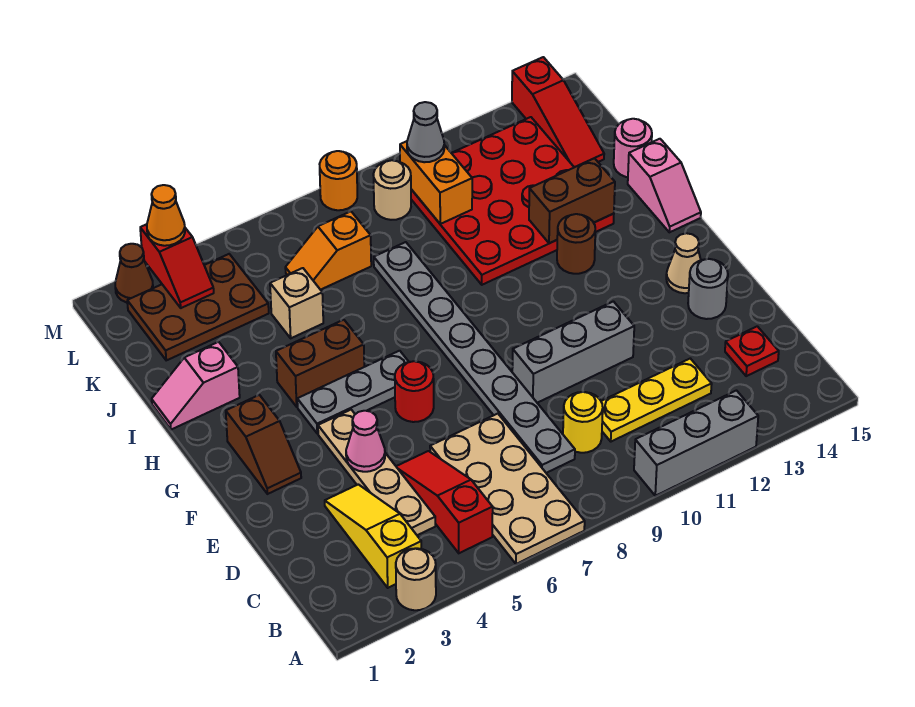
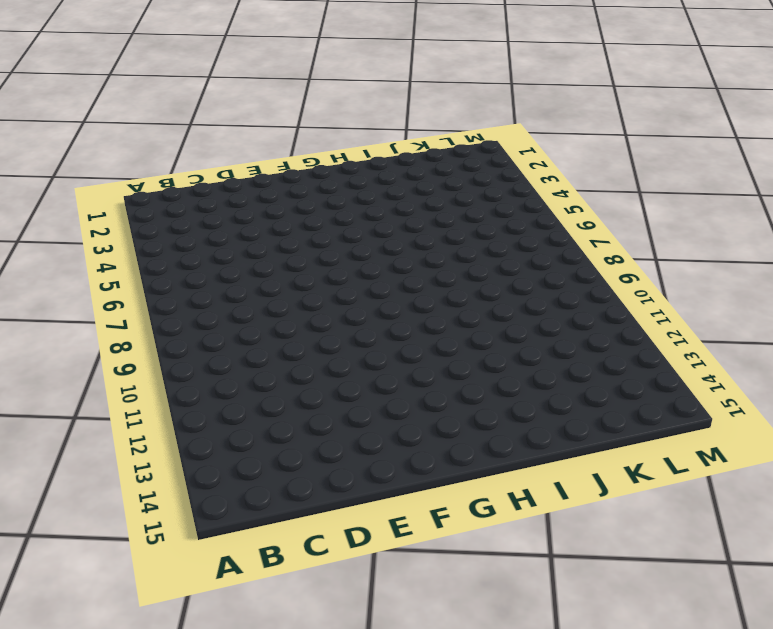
none -> tan 1x1 round brick [396,548,436,610]
none -> tan 2x4 plate [430,414,585,564]
none -> grey 1x3 brick [634,391,758,496]
none -> yellow 1x3 slope [325,484,421,588]

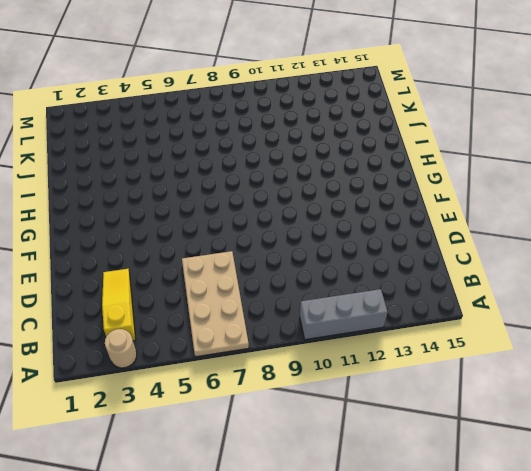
none -> red 1x3 slope [396,451,493,553]
none -> tan 1x4 plate [318,410,435,535]
none -> grey 1x8 plate [374,242,575,473]
none -> yellow 1x1 round brick [563,392,603,453]

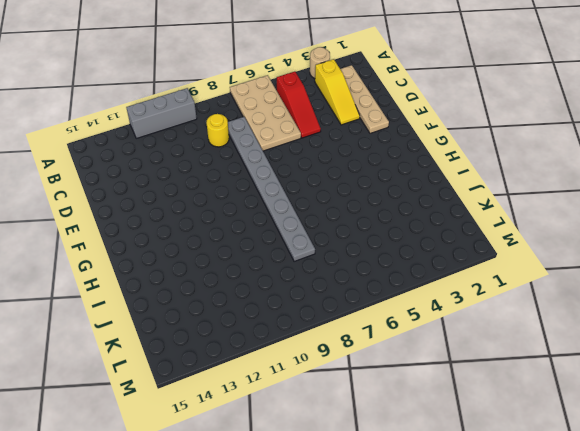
tan 1x4 plate [340,65,389,133] -> tan 1x4 plate moved to [318,410,435,535]
none -> yellow 1x3 plate [601,359,712,442]
none -> red 1x1 plate [725,326,779,376]
none -> grey 1x3 brick [512,301,634,403]
none -> grey 1x1 round brick [688,259,728,319]

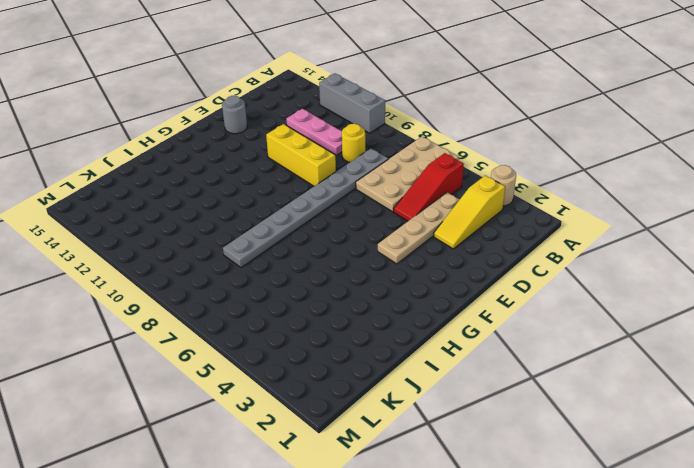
pink 1x3 plate [286,109,342,155] -> yellow 1x3 plate [601,359,712,442]
yellow 1x3 brick [266,124,336,186] -> grey 1x3 brick [512,301,634,403]
none -> red 1x1 plate [725,326,779,376]
none -> brown 1x2 slope [226,395,301,494]
none -> red 1x1 round brick [395,361,434,422]
none -> tan 1x1 cone [666,233,701,293]

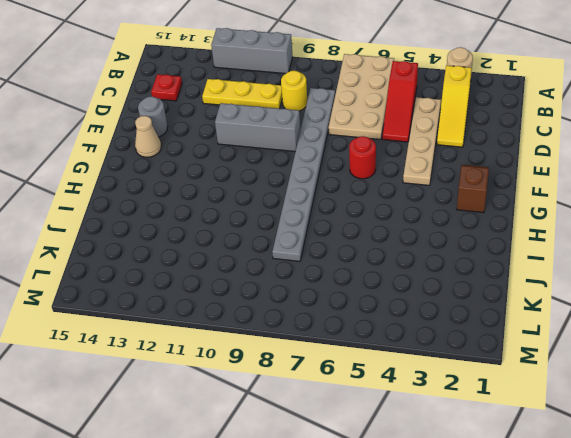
none -> grey 1x3 plate [297,351,409,434]
none -> brown 1x2 brick [276,320,364,407]
none -> brown 1x1 round brick [557,214,595,274]
none -> pink 1x2 slope [628,139,701,232]

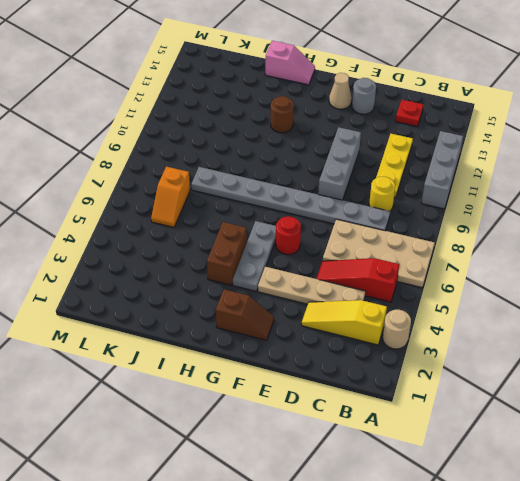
none -> pink 1x2 slope [152,342,240,430]
none -> red 4x4 plate [411,117,614,285]
none -> tan 1x1 brick [270,268,323,338]
none -> pink 1x1 round brick [614,119,652,177]

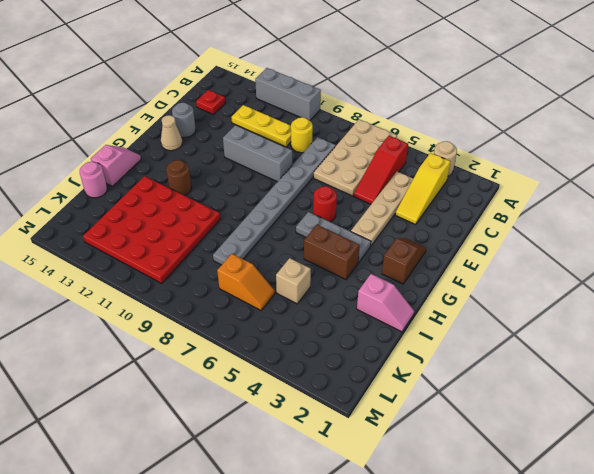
none -> brown 2x3 plate [127,254,269,360]
none -> red 1x3 slope [512,57,604,167]
none -> tan 1x1 round brick [373,160,411,220]
none -> brown 1x1 cone [115,244,153,303]

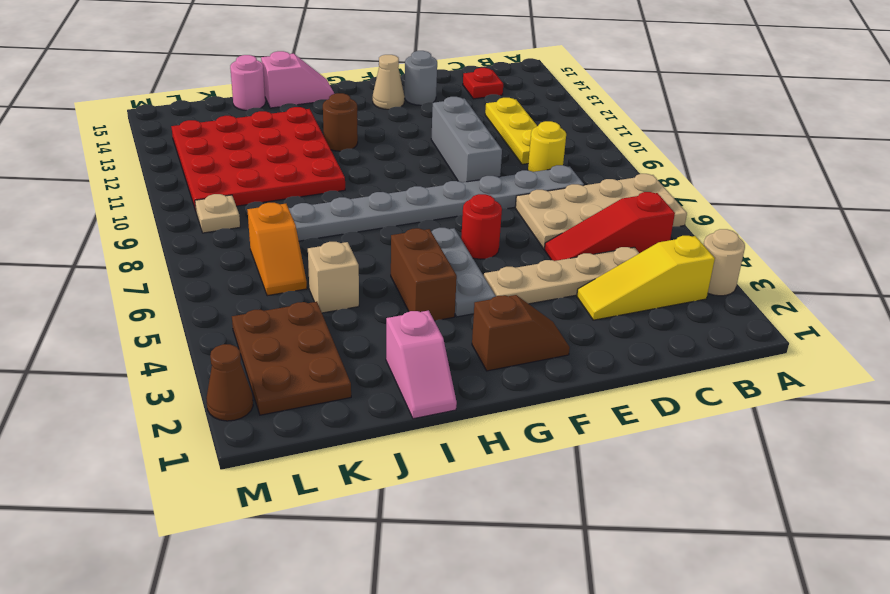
tan 1x1 plate [195,194,240,233] -> tan 1x1 round brick [373,160,411,220]
none -> grey 1x3 brick [634,391,758,496]
none -> red 1x3 slope [512,57,604,167]
none -> orange 1x1 round brick [320,151,357,210]
none -> pink 1x1 cone [346,411,385,472]

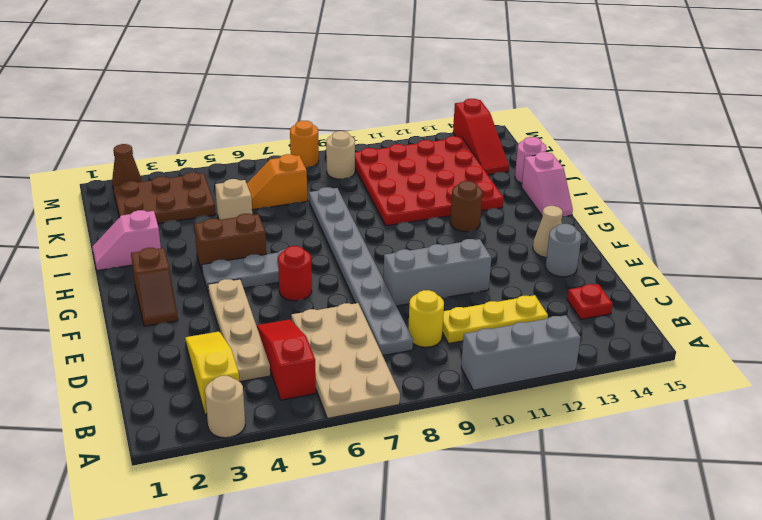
none -> pink 1x1 cone [346,411,385,472]
none -> brown 1x2 brick [529,158,615,243]
none -> orange 1x2 brick [400,141,472,224]
none -> red 1x2 slope [140,224,214,308]

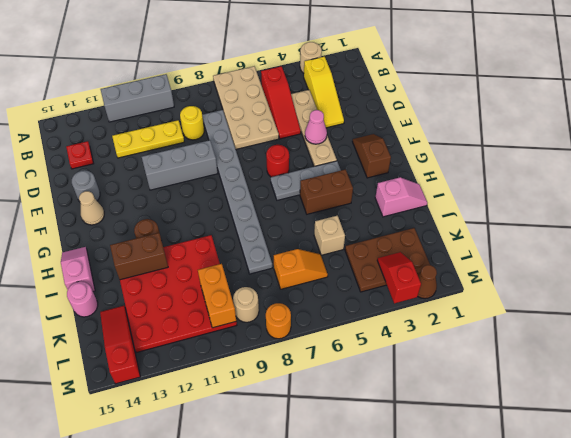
none -> grey 1x1 cone [407,102,444,162]
none -> orange 1x1 cone [147,185,185,246]

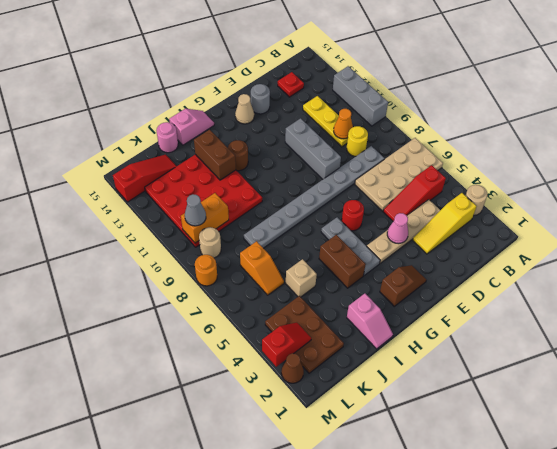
orange 1x1 cone [334,109,353,139] -> orange 1x1 cone moved to [147,185,185,246]

